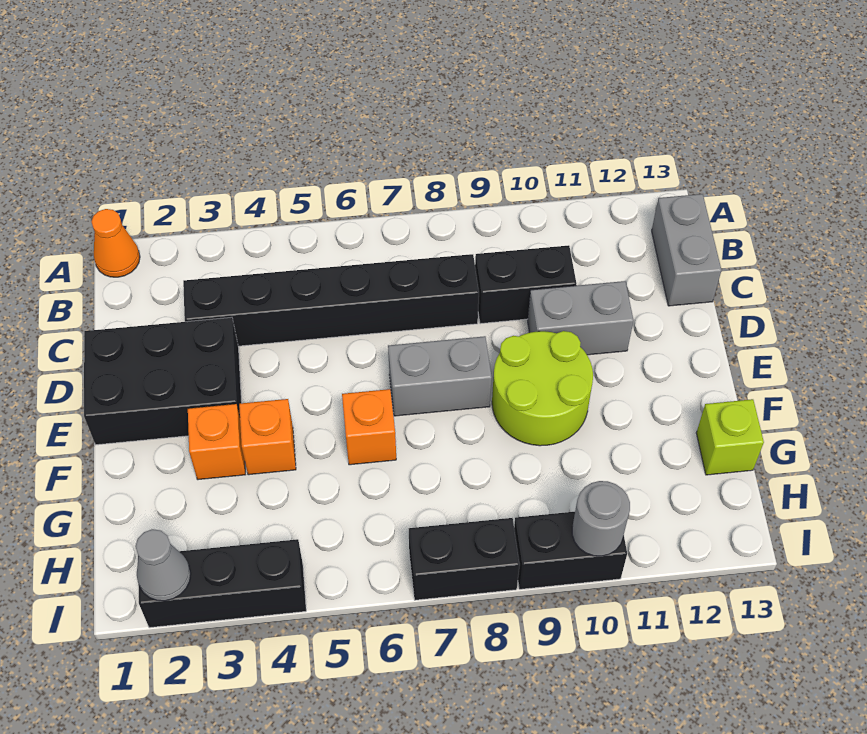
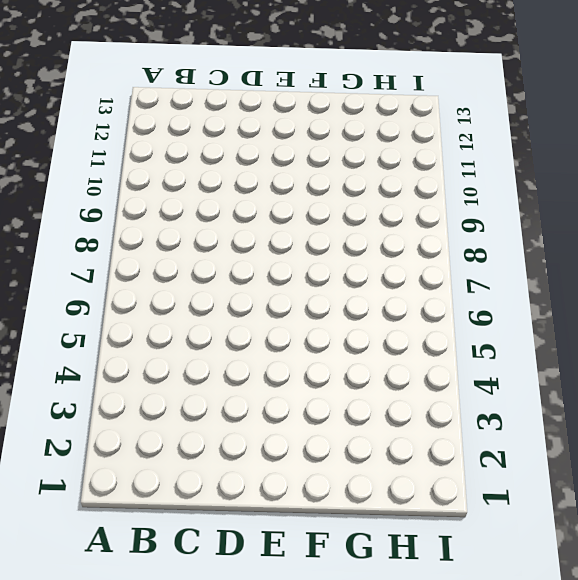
none -> orange 1x1 cone [91,209,140,277]
none -> grey 1x2 brick [652,194,721,306]
none -> black 1x6 brick [183,254,479,346]

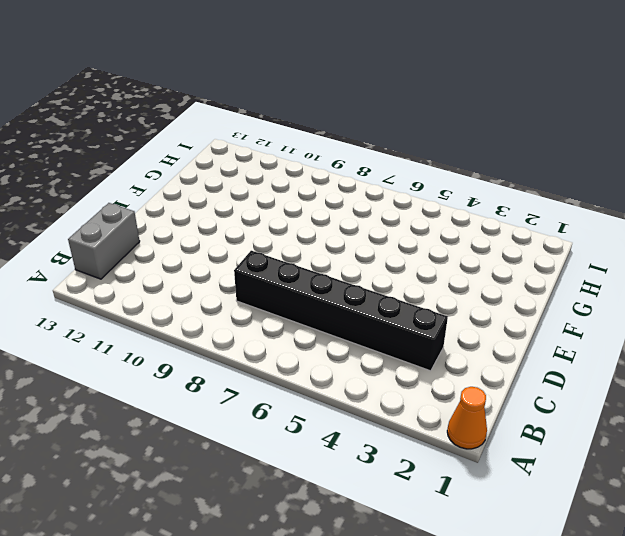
none -> black 1x2 brick [475,245,576,324]
none -> black 2x3 brick [84,317,242,445]
none -> grey 1x2 brick [528,281,634,355]

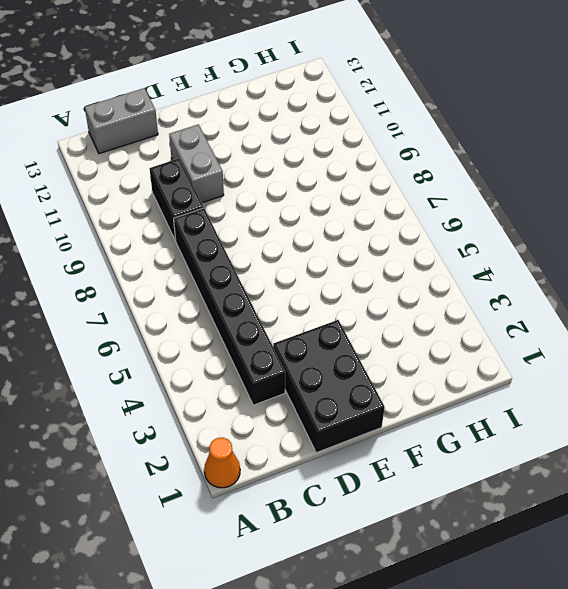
none -> grey 1x2 brick [388,336,492,416]
none -> lime 2x2 round brick [492,331,593,446]
none -> orange 1x1 brick [188,404,245,480]

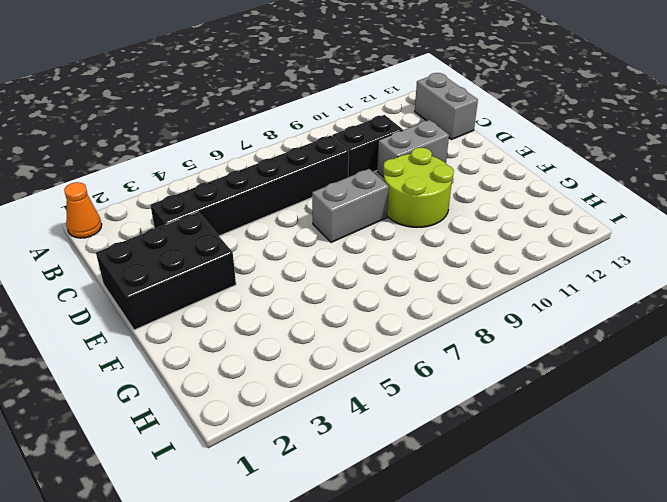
none -> orange 1x1 brick [188,404,245,480]
none -> orange 1x1 brick [239,399,296,475]
none -> orange 1x1 brick [342,389,396,465]

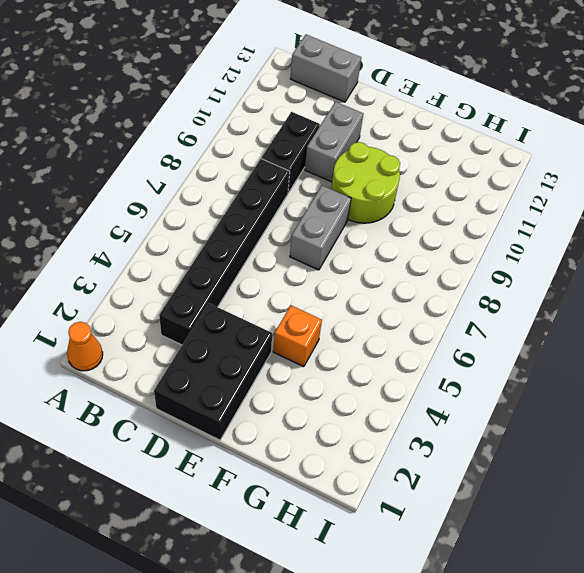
none -> orange 1x1 brick [188,404,245,480]
none -> orange 1x1 brick [342,389,396,465]
none -> lime 1x1 brick [696,399,764,475]

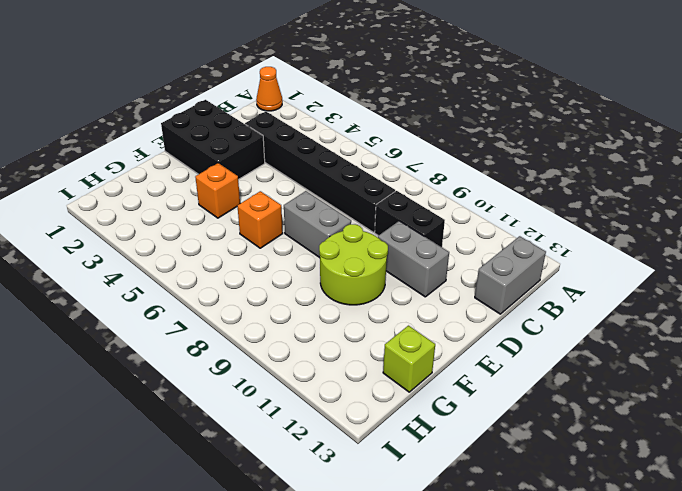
none -> orange 1x1 brick [188,404,245,480]
none -> black 1x3 brick [138,539,306,628]
none -> black 1x2 brick [409,518,520,600]

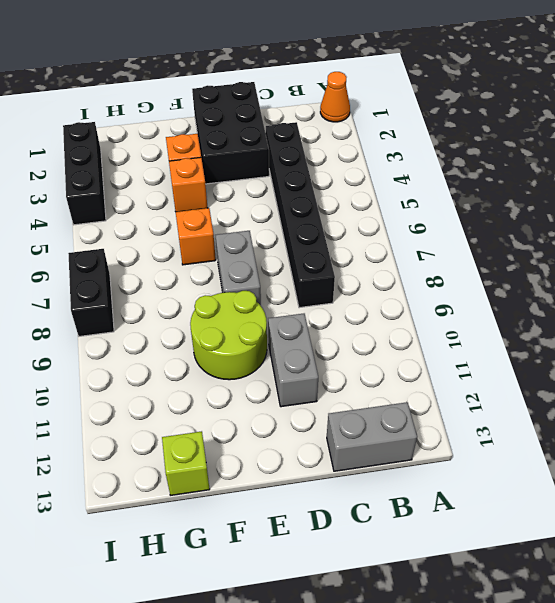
none -> black 1x2 brick [475,245,576,324]
none -> black 1x2 brick [514,512,627,589]
none -> grey 1x1 cone [135,529,191,601]

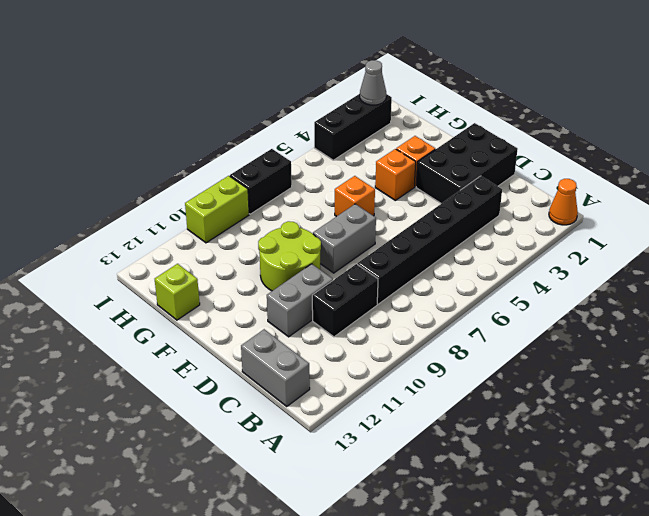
lime 1x2 brick [185,176,249,243] -> black 1x2 brick [514,512,627,589]
none -> grey 1x1 round brick [572,481,630,556]

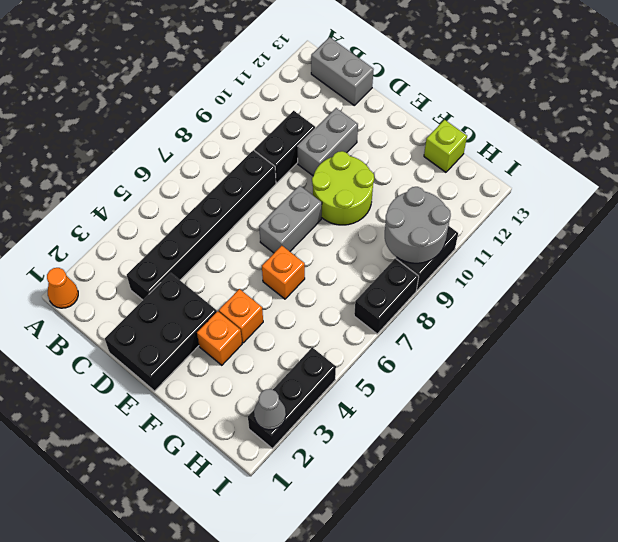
grey 2x2 round brick [385,187,451,263] -> grey 1x1 round brick [572,481,630,556]

